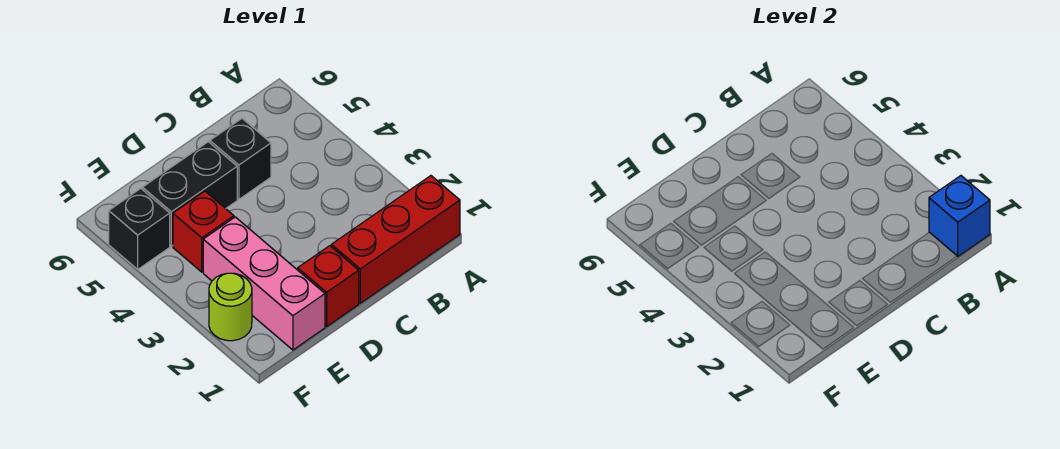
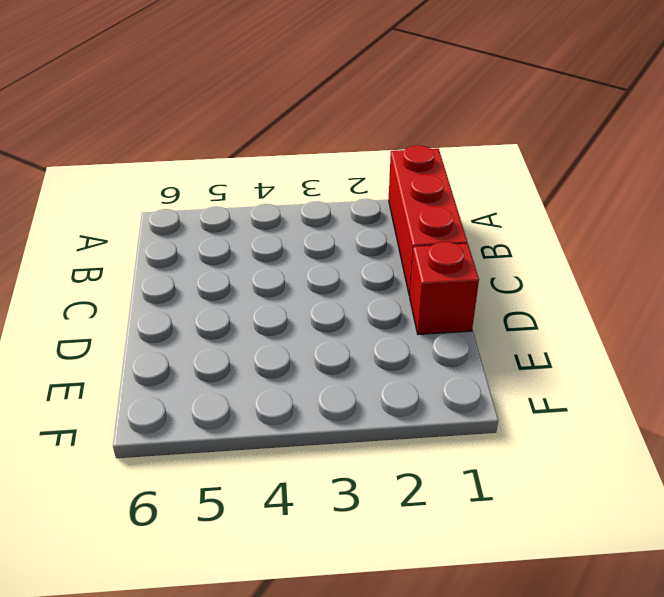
none -> black 1x1 brick [210,119,271,199]
none -> black 1x2 brick [143,142,237,246]

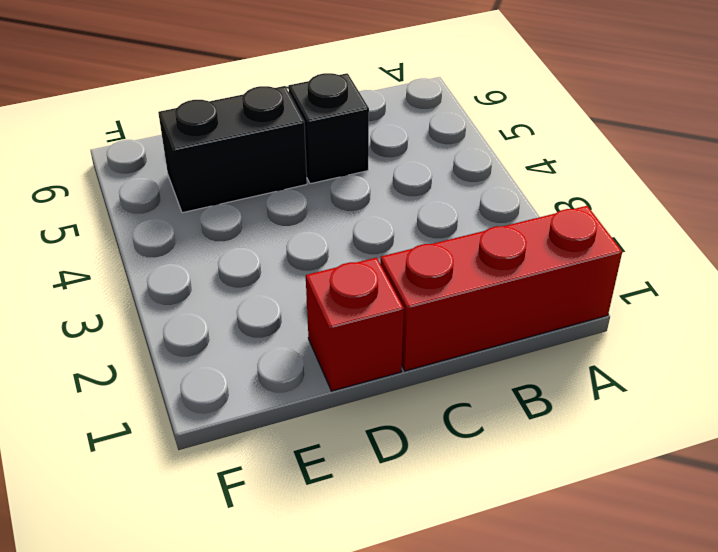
none -> pink 1x3 brick [203,217,325,350]
none -> red 1x1 brick [173,191,234,272]

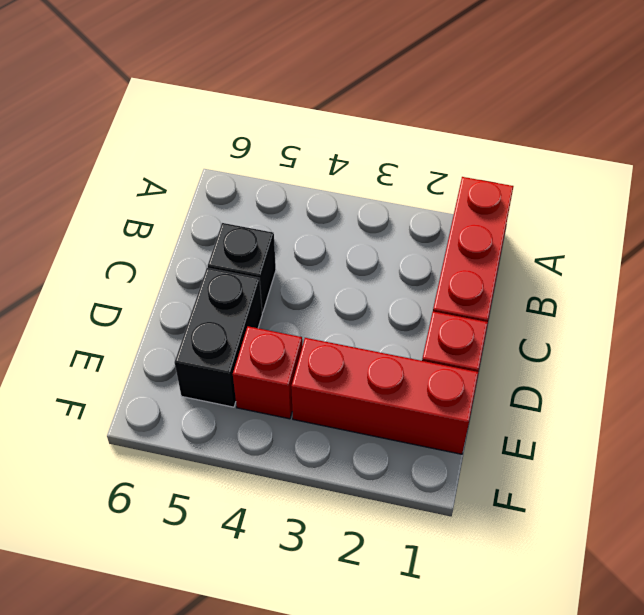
red 1x3 brick [291,338,478,454] -> pink 1x3 brick [203,217,325,350]
none -> lime 1x1 round brick [209,273,252,341]
none -> black 1x1 brick [109,189,170,269]

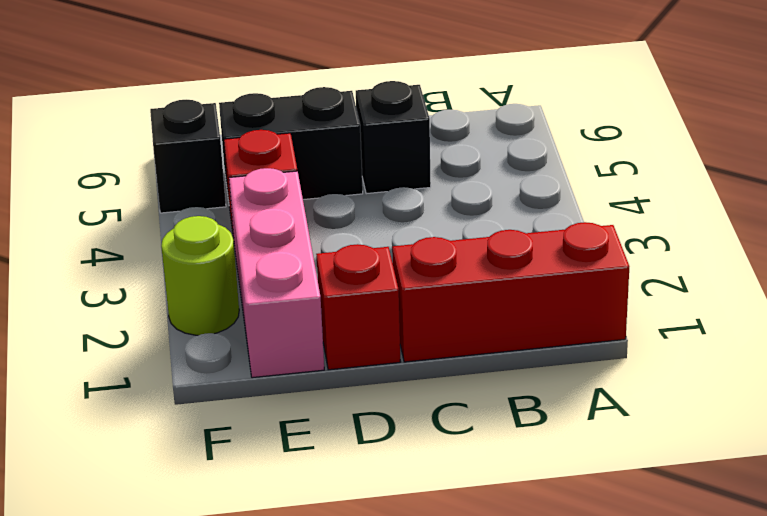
none -> blue 1x1 brick [929,176,990,256]

